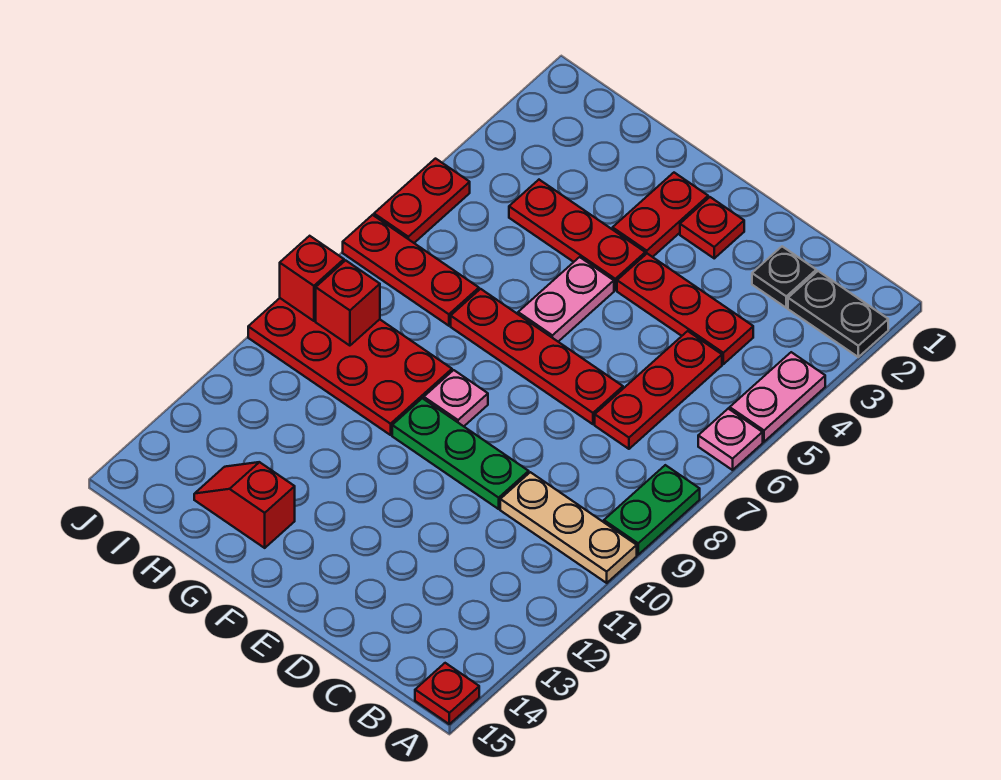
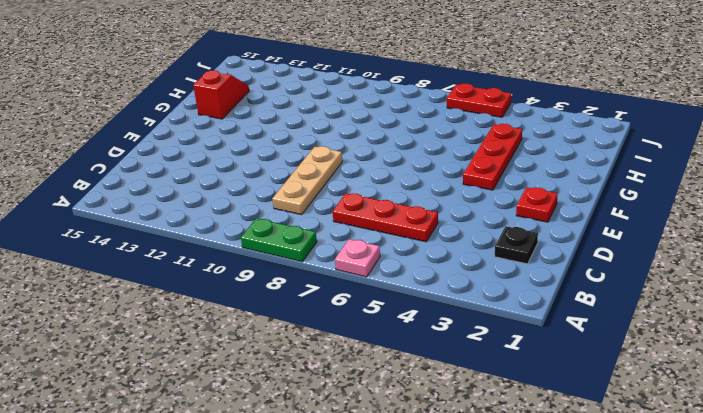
tan 1x3 plate [272,146,342,215] -> tan 1x3 plate moved to [500,472,637,583]
none -> black 1x2 plate [788,271,888,357]
none -> pink 1x2 plate [730,352,825,442]
none -> red 1x1 plate [415,663,479,724]

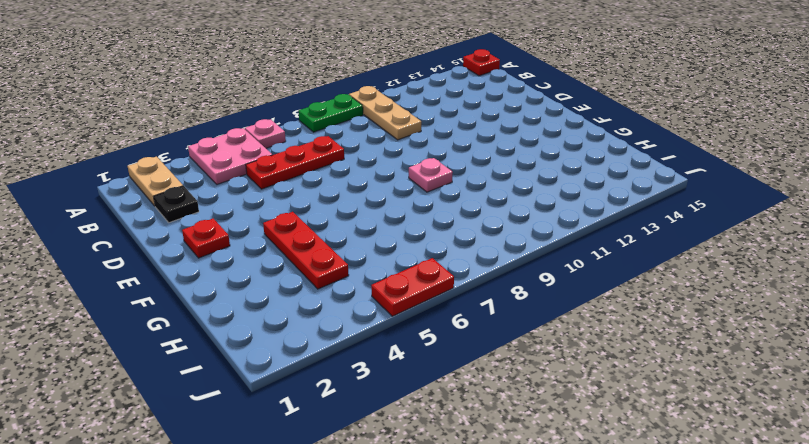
tan 1x2 plate [128,157,183,206] -> black 1x2 plate [788,271,888,357]
pink 2x2 plate [188,128,272,184] -> pink 1x2 plate [730,352,825,442]
none -> red 1x3 plate [617,254,753,364]
none -> red 1x4 plate [451,289,623,424]
none -> green 1x3 plate [392,398,529,509]

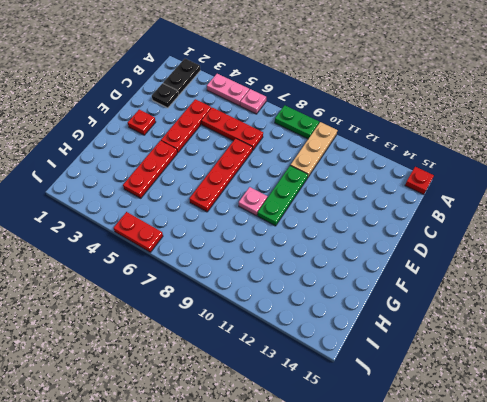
none -> red 1x2 plate [613,173,708,257]
none -> pink 1x2 plate [518,257,614,342]
none -> red 2x4 plate [248,298,452,435]

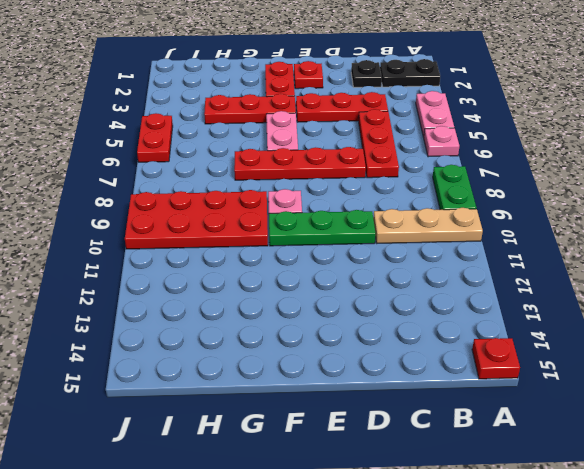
none -> red 1x2 slope [194,462,295,548]
none -> red 1x3 plate [343,215,479,326]
none -> red 1x1 brick [316,260,380,346]

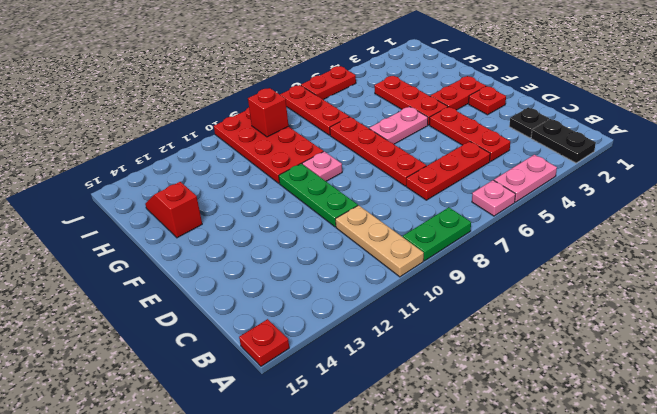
none -> red 1x1 brick [280,236,344,321]

